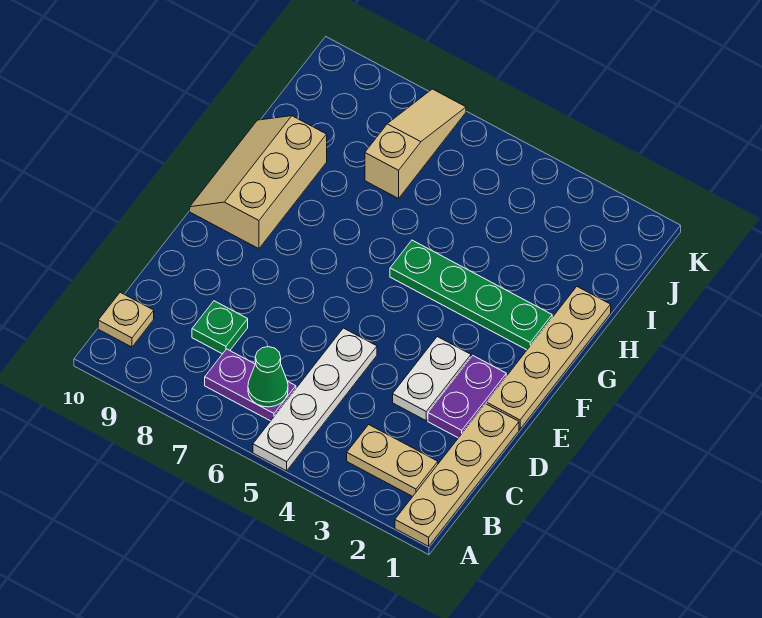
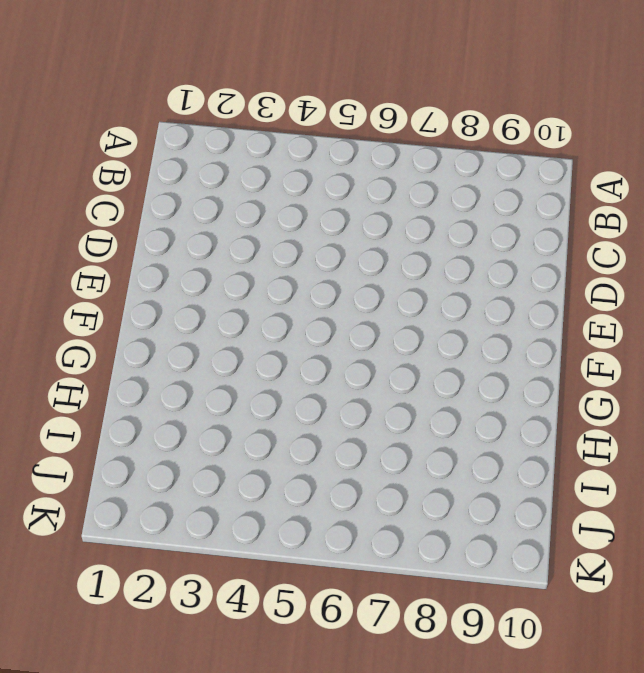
none -> tan 1x4 plate [395,404,519,546]
none -> white 1x4 plate [253,328,377,471]
none -> tan 1x2 plate [347,425,438,497]

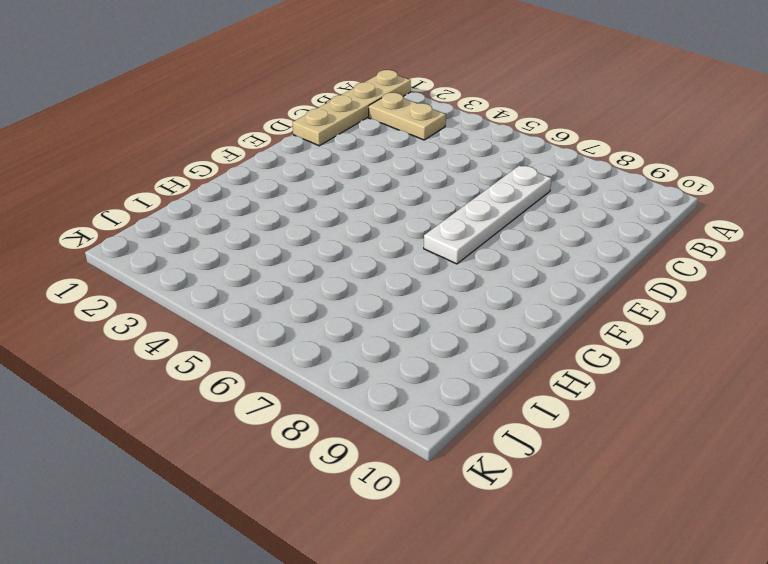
white 1x4 plate [424,166,551,264] -> white 1x4 plate moved to [253,328,377,471]
none -> purple 1x2 plate [205,349,296,421]
none -> tan 1x1 plate [98,292,154,347]
none -> green 1x1 plate [192,301,248,354]

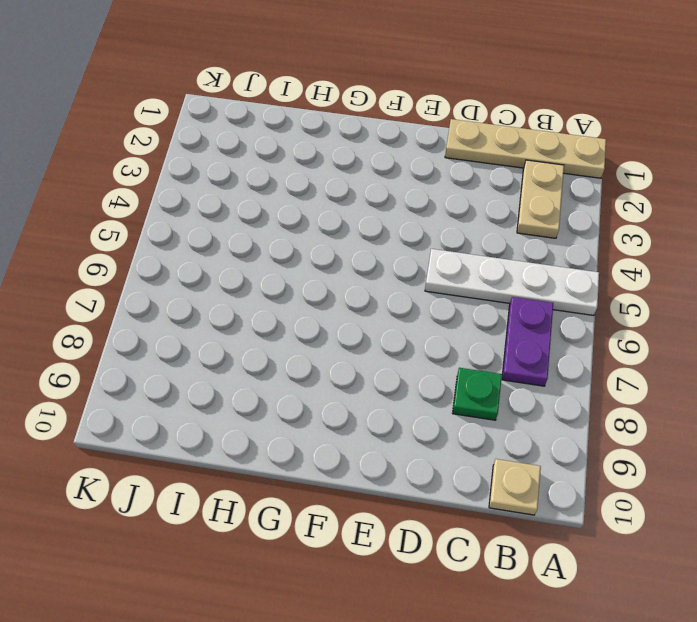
none -> purple 1x2 plate [428,356,506,438]
none -> white 1x2 plate [393,337,471,420]
none -> tan 1x4 plate [486,287,611,429]

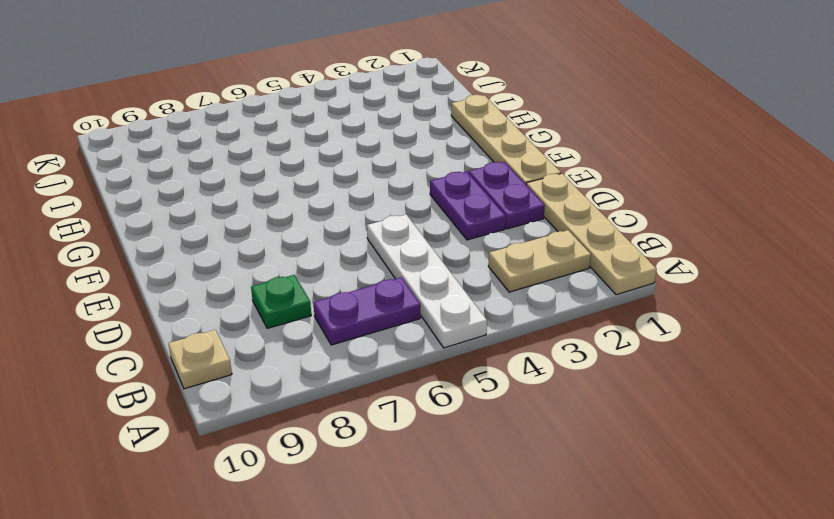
purple 1x2 plate [430,171,506,240] -> white 1x2 plate [393,337,471,420]
none -> tan 2x3 slope [190,116,327,249]
none -> green 1x4 plate [390,240,552,350]
none -> tan 1x3 slope [365,89,466,198]

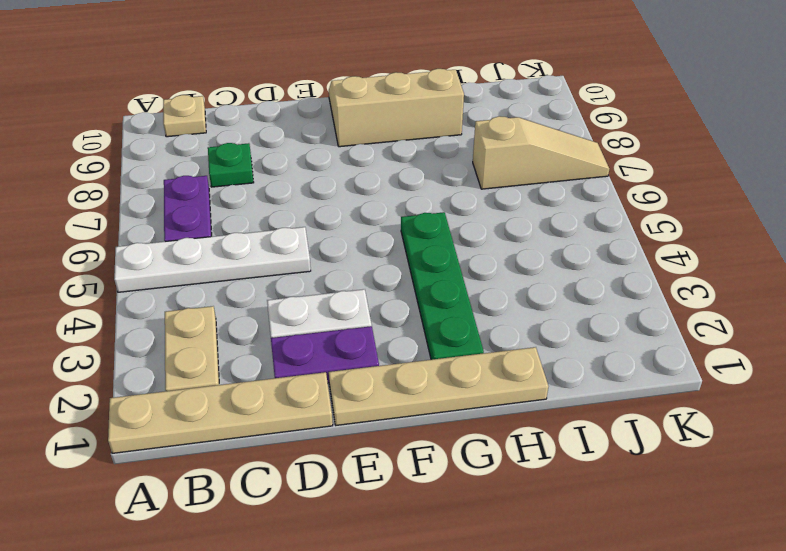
none -> green 1x1 cone [248,347,288,407]

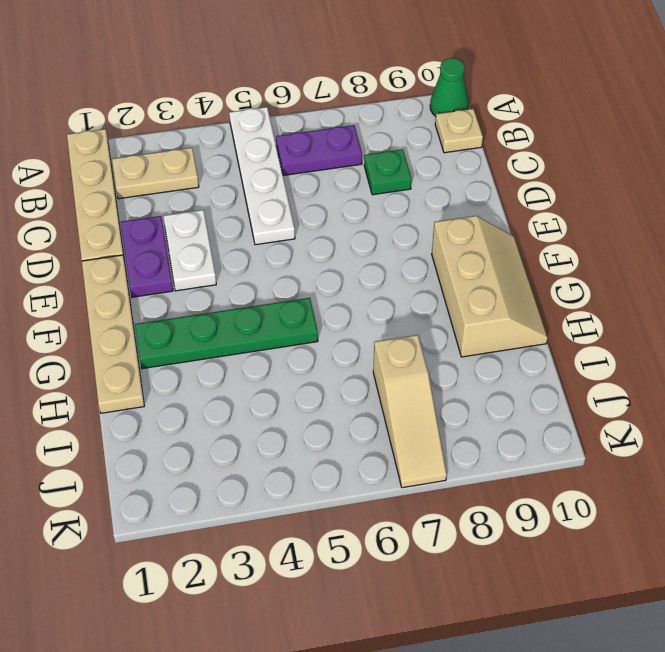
green 1x1 cone [430,58,469,116] -> green 1x1 cone moved to [248,347,288,407]

